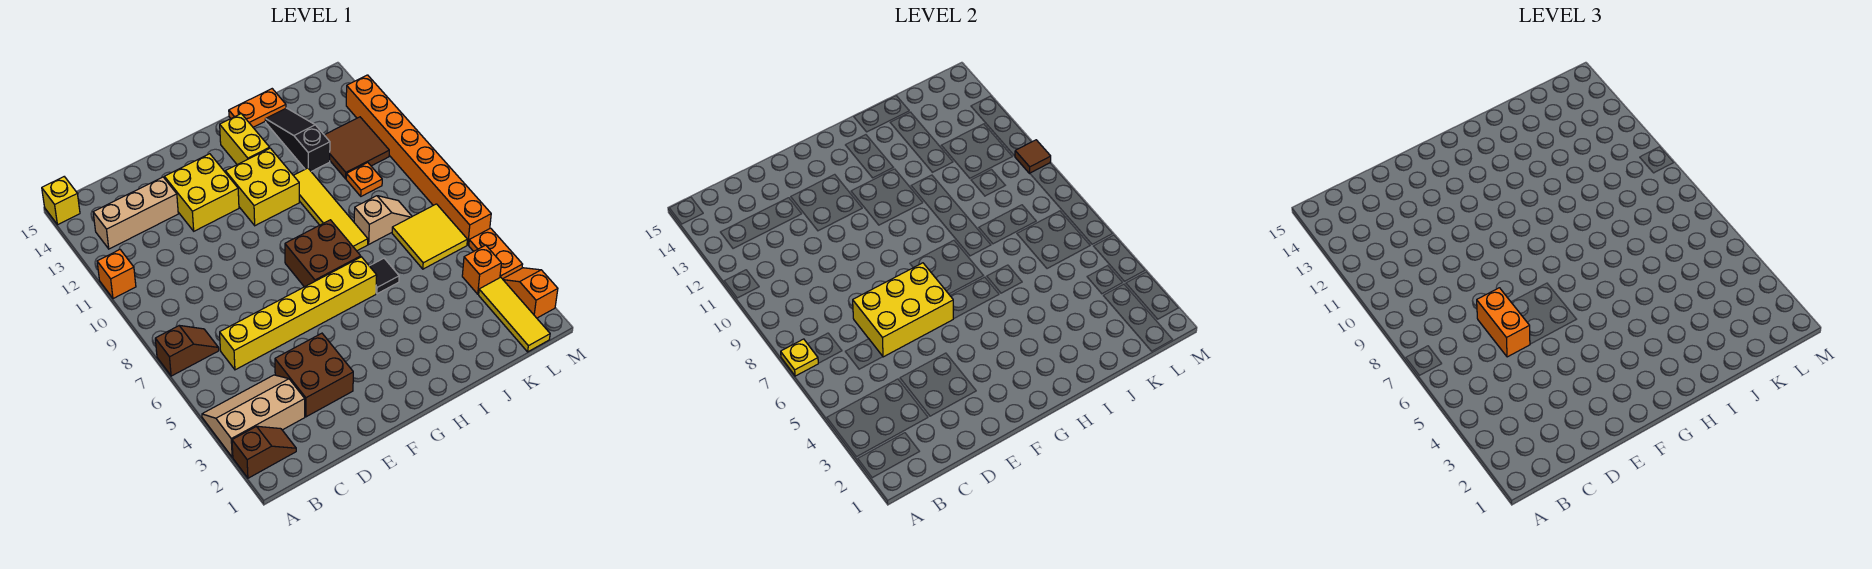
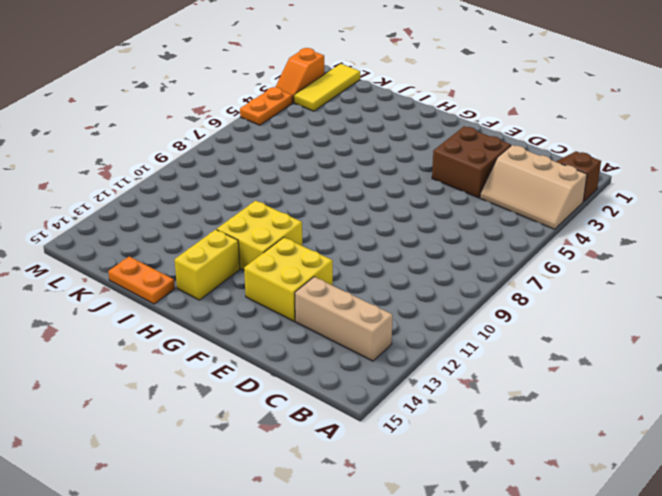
none -> brown 1x2 slope [155,326,219,376]
none -> orange 1x1 brick [97,250,136,299]
none -> yellow 1x1 brick [42,177,80,225]

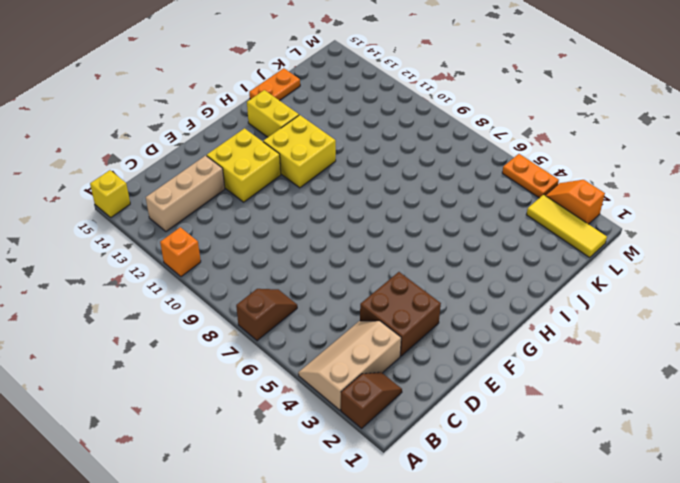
none -> yellow 1x6 brick [220,257,377,370]
none -> brown 2x2 brick [285,220,361,287]
none -> black 1x1 tile [370,258,399,294]

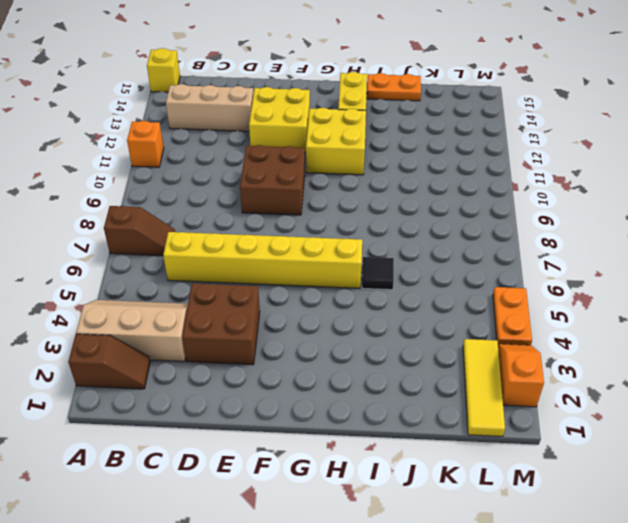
brown 2x2 brick [240,145,305,215] -> brown 2x2 brick moved to [285,220,361,287]
none -> yellow 1x4 tile [293,168,368,251]
none -> tan 1x2 slope [354,196,412,244]
none -> black 1x3 slope [265,108,330,172]

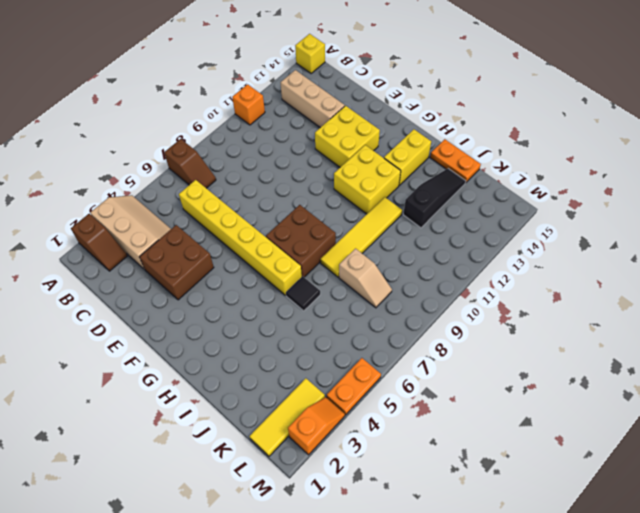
none -> yellow 2x2 tile [392,204,467,269]
none -> orange 1x1 plate [346,163,382,196]
none -> brown 2x2 tile [325,117,389,179]

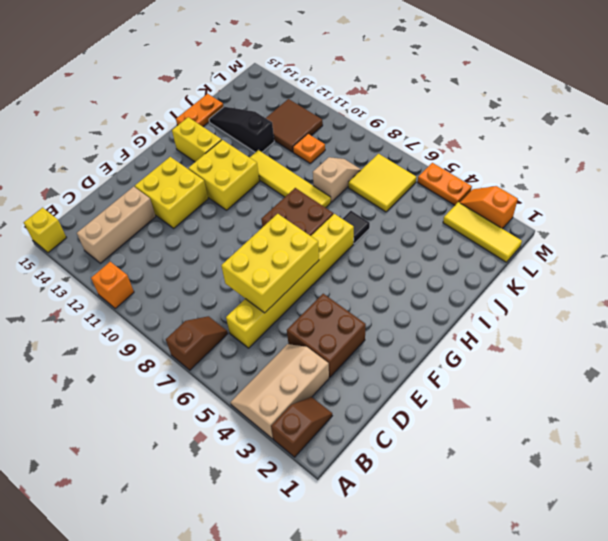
none -> orange 1x1 brick [462,245,501,294]
none -> orange 1x8 brick [346,75,491,245]
none -> yellow 1x1 plate [781,339,818,376]

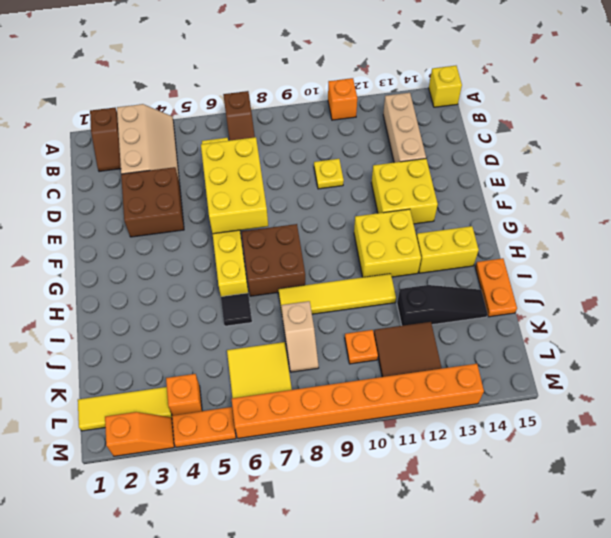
yellow 1x1 plate [314,159,344,189] -> yellow 1x1 plate moved to [781,339,818,376]
none -> brown 1x1 tile [1015,140,1051,173]
none -> orange 1x2 brick [1477,288,1530,357]

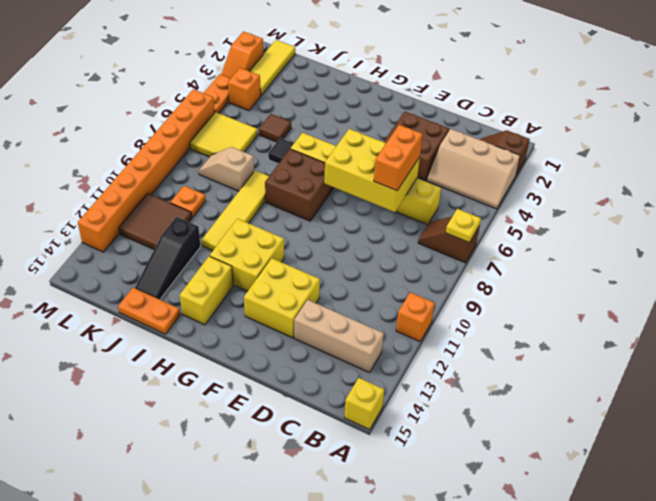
brown 1x1 tile [259,114,291,142] -> brown 1x1 tile moved to [1015,140,1051,173]

